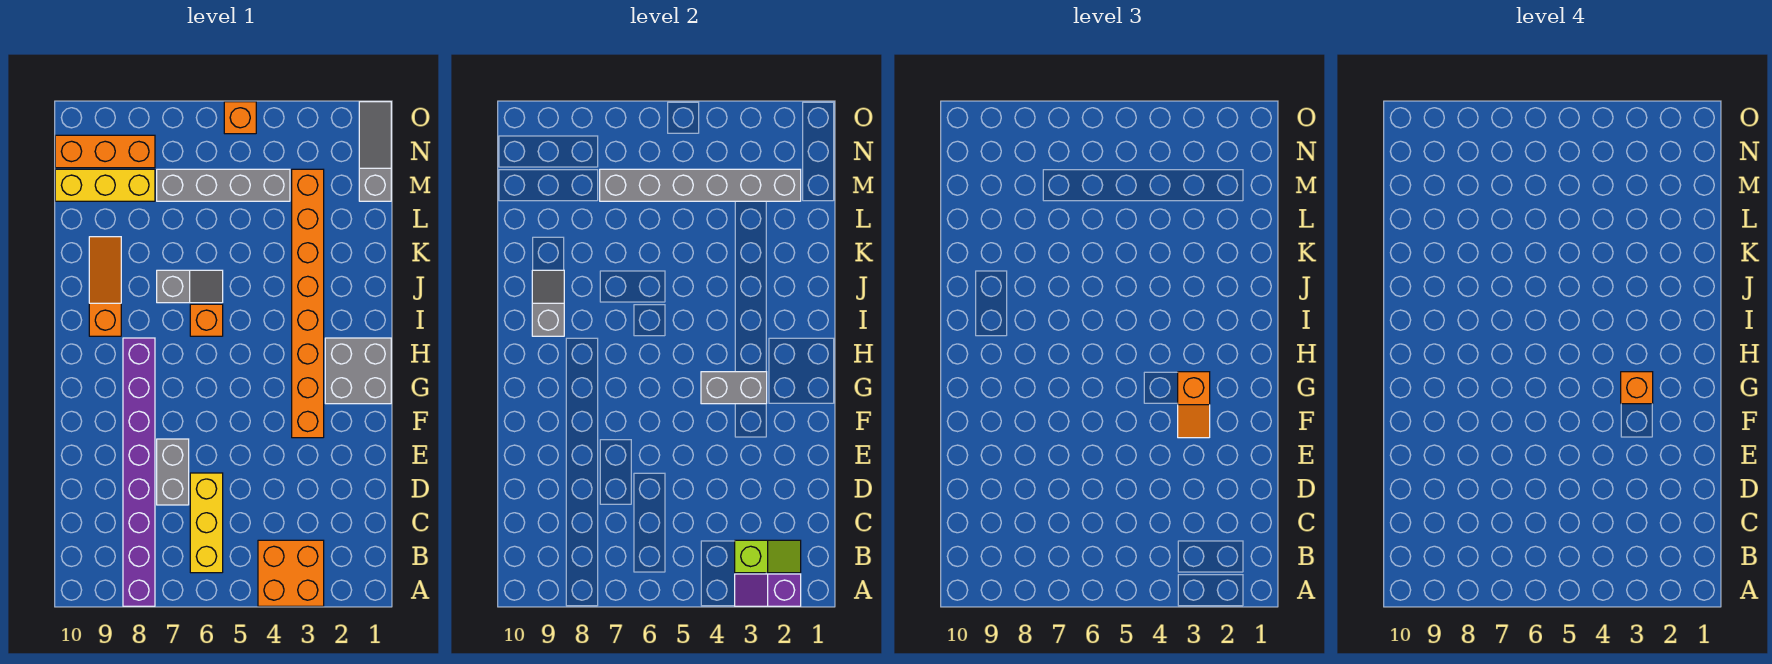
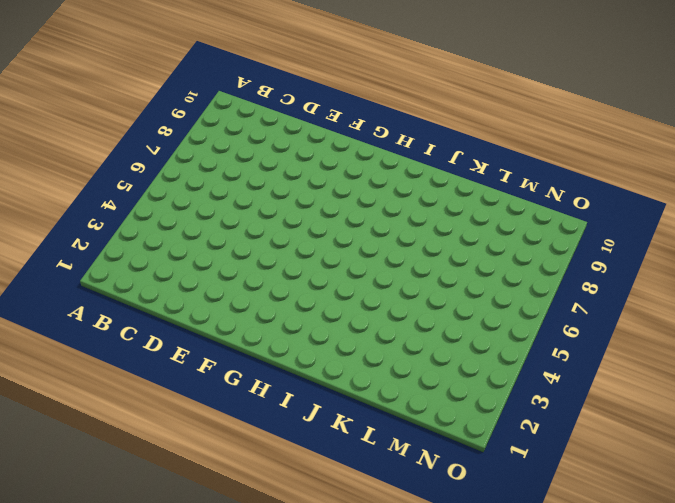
none -> orange 2x2 brick [258,540,324,606]
none -> purple 1x8 brick [123,338,155,606]
none -> yellow 1x3 brick [190,473,223,573]

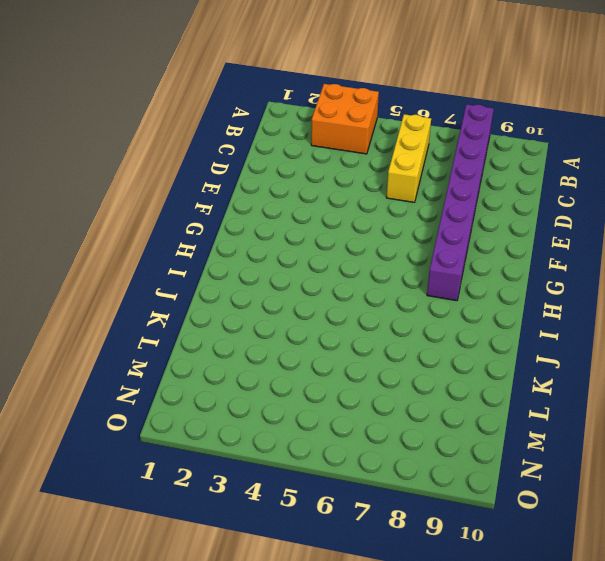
none -> grey 1x2 brick [157,439,189,505]
none -> orange 1x8 brick [292,169,324,438]
none -> grey 2x2 brick [325,338,391,404]

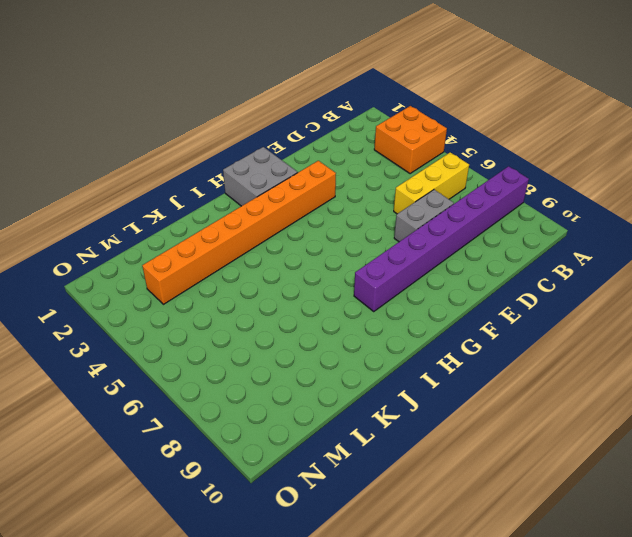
none -> orange 1x1 brick [190,304,223,336]
none -> orange 1x3 slope [89,237,121,336]
none -> grey 1x2 slope [157,270,223,303]

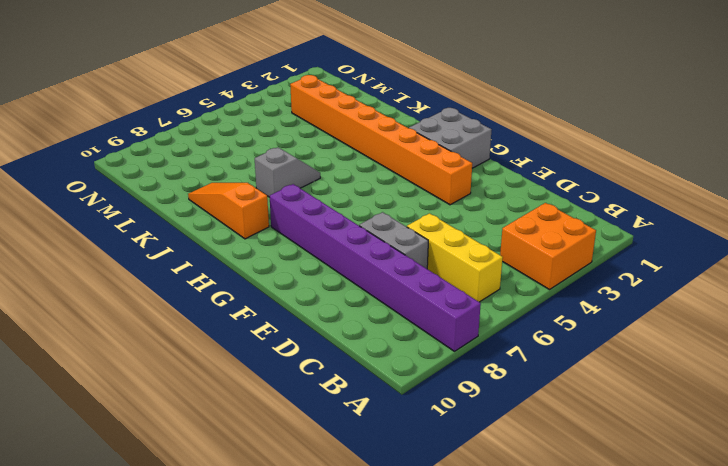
none -> orange 1x1 brick [190,304,223,336]
none -> grey 1x3 slope [359,102,391,201]
none -> grey 1x4 brick [157,169,290,201]

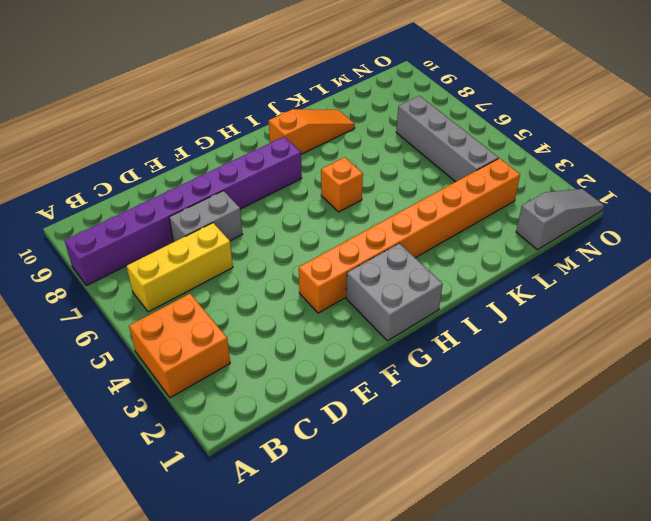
none -> grey 1x2 slope [157,270,223,303]
none -> yellow 1x3 brick [55,169,155,201]
none -> orange 1x3 brick [55,135,155,168]

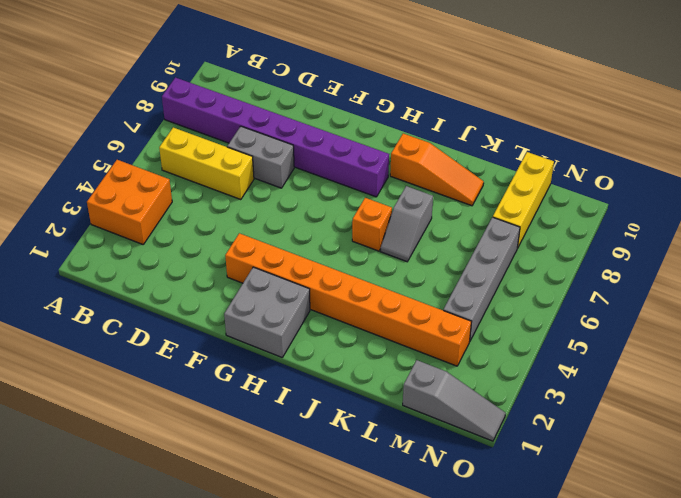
none -> orange 1x3 brick [55,135,155,168]
none -> orange 1x1 brick [224,102,256,134]
none -> purple 1x2 slope [735,574,801,606]

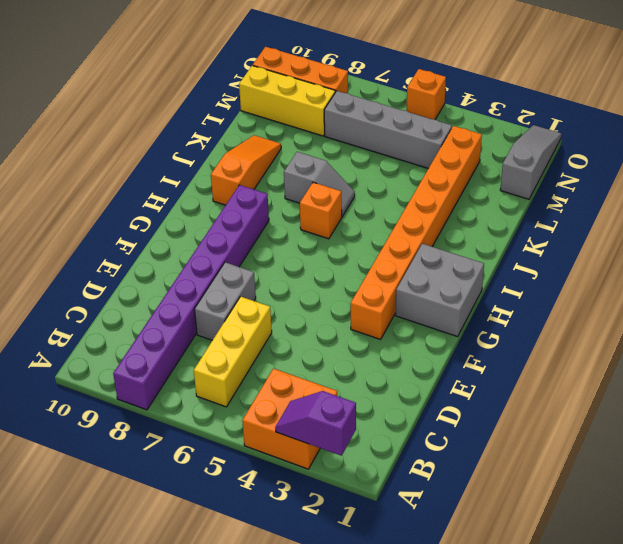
none -> lime 1x2 slope [735,540,801,573]
none -> grey 1x2 brick [701,372,767,404]
none -> grey 1x2 slope [532,270,564,336]

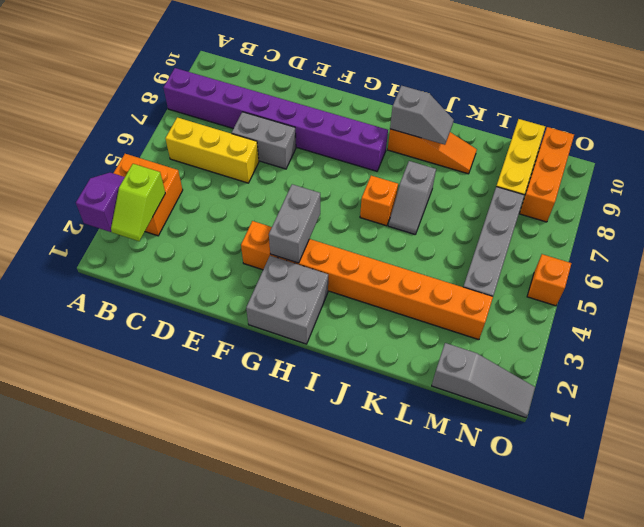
none -> grey 1x6 brick [600,169,801,201]
none -> orange 1x2 slope [1178,372,1210,438]
none -> orange 1x1 brick [1621,372,1653,404]

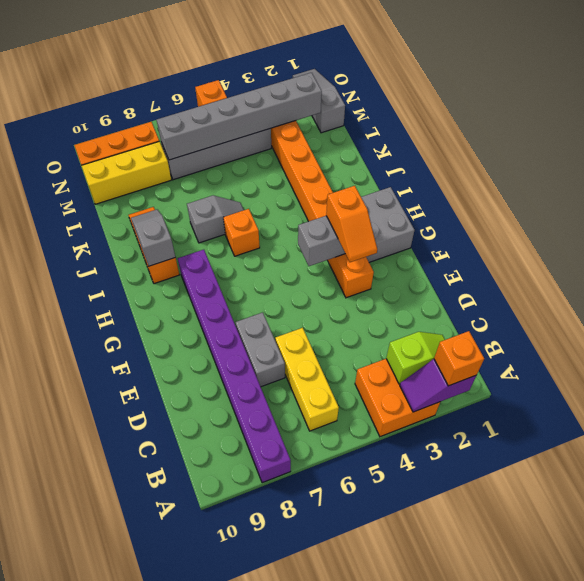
orange 1x1 brick [434,331,484,386] -> orange 1x1 brick moved to [1621,372,1653,404]

